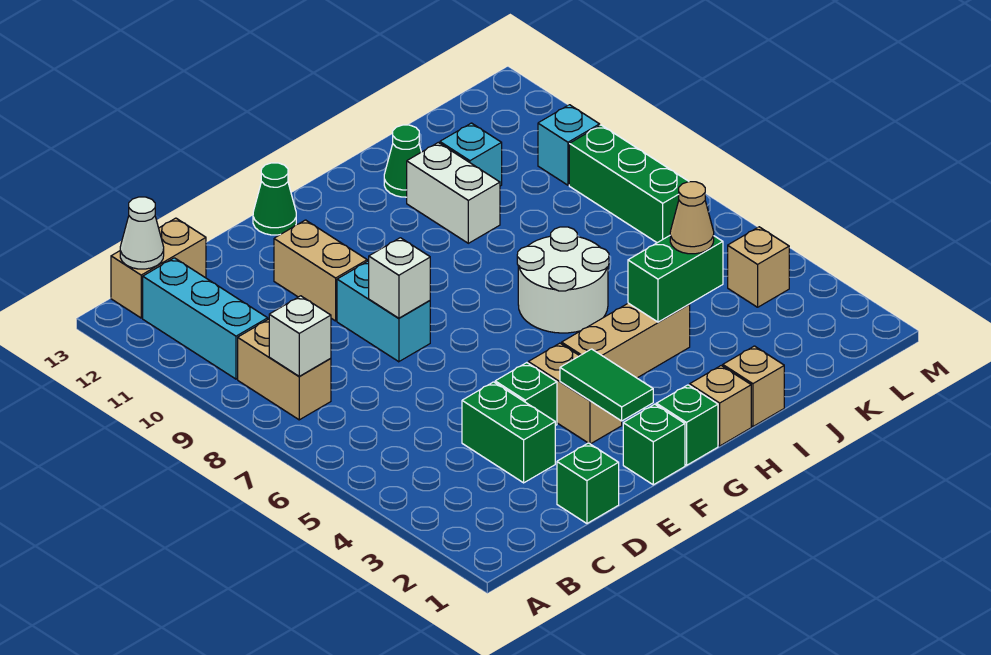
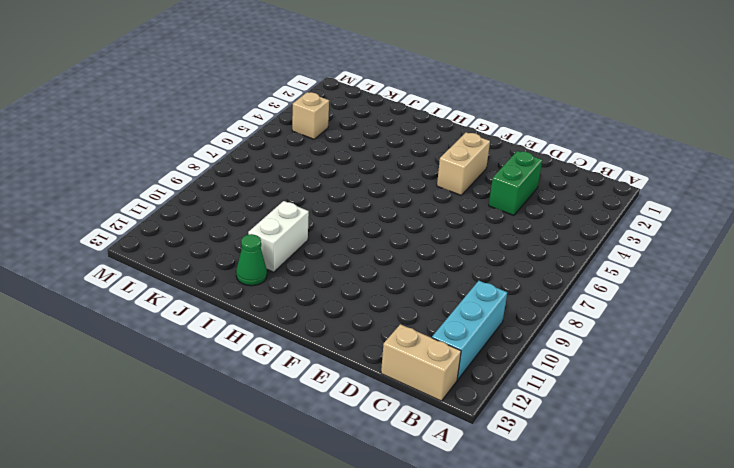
none -> tan 1x2 brick [238,319,331,420]
none -> green 1x1 brick [557,443,619,523]
none -> green 1x1 brick [495,363,557,426]

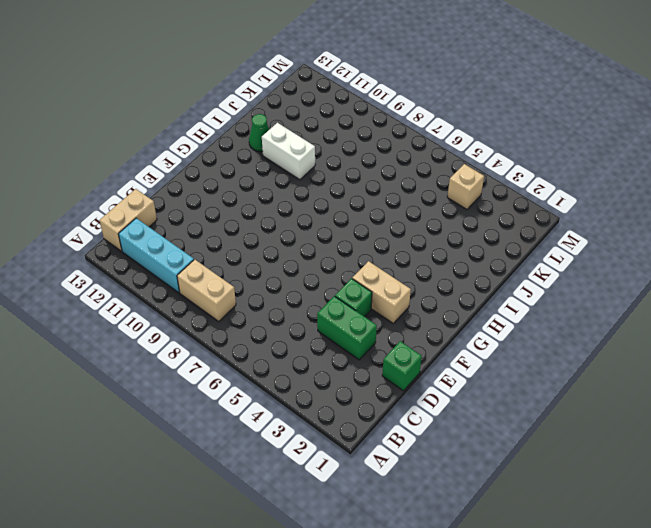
none -> cyan 1x2 brick [337,261,430,362]
none -> tan 1x2 brick [274,220,367,321]
none -> green 1x1 brick [623,404,685,485]

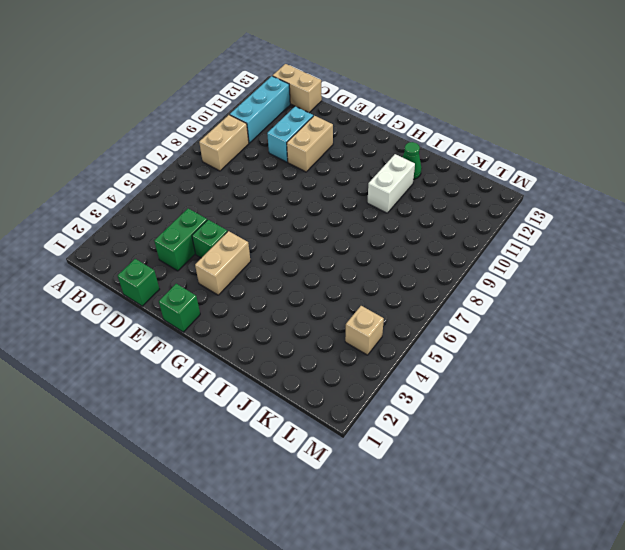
cyan 1x2 brick [267,106,313,162] -> cyan 1x2 brick moved to [337,261,430,362]
none -> green 1x1 cone [253,163,296,235]
none -> green 1x1 brick [656,385,718,465]
none -> tan 1x3 brick [562,303,690,378]

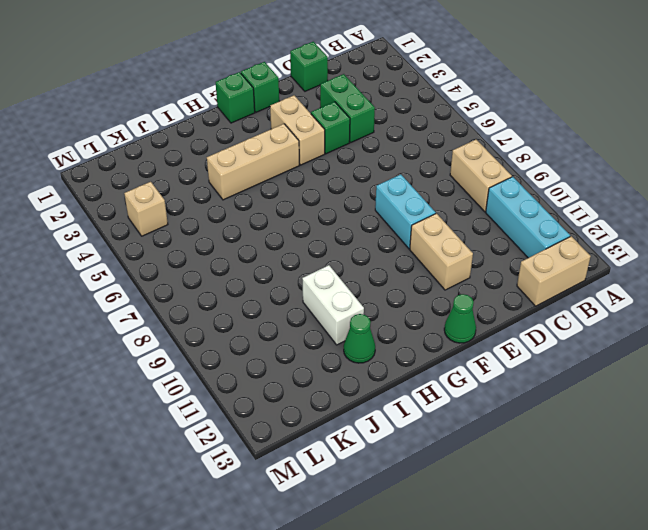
none -> tan 1x1 brick [690,366,751,446]
none -> white 2x2 round brick [517,227,609,333]
none -> tan 1x1 brick [723,346,784,427]

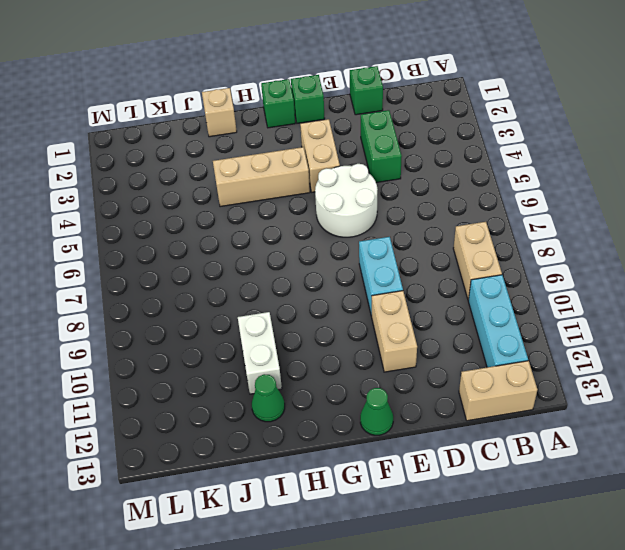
white 2x2 round brick [315,164,378,237] -> white 2x2 round brick moved to [517,227,609,333]
none -> green 1x1 brick [495,363,557,426]
none -> tan 1x1 brick [690,366,751,446]
none -> cyan 1x1 brick [440,123,502,186]

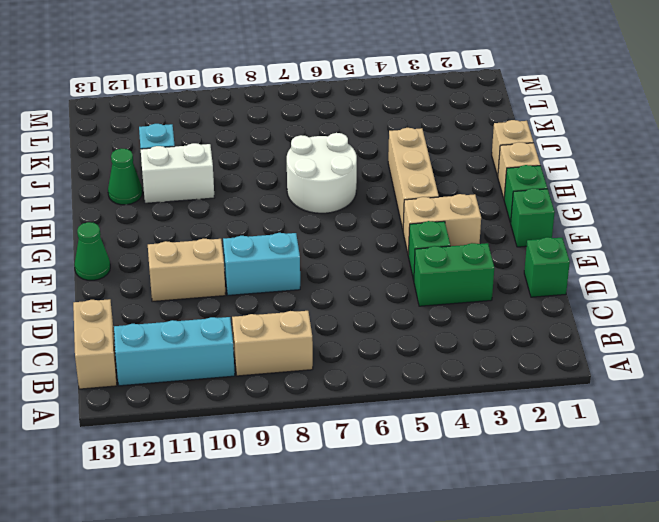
none -> tan 1x1 brick [728,227,789,307]
none -> green 1x3 brick [569,125,689,243]
none -> cyan 1x1 brick [538,105,600,185]

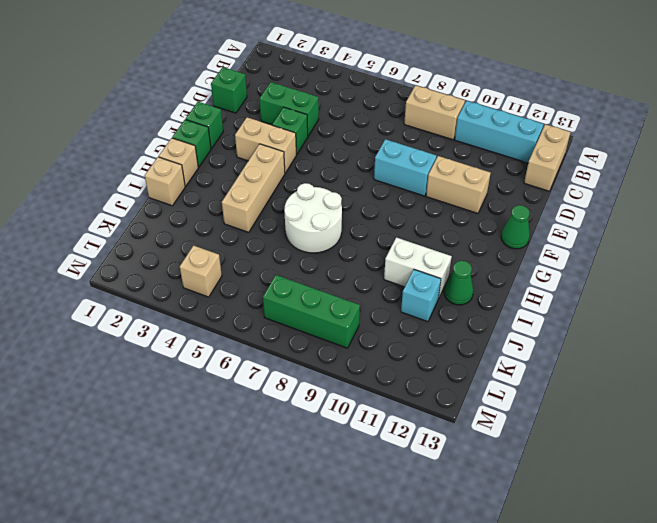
none -> cyan 1x1 brick [538,105,600,185]
none -> white 1x1 brick [269,296,331,376]
none -> white 1x1 cone [120,197,164,269]

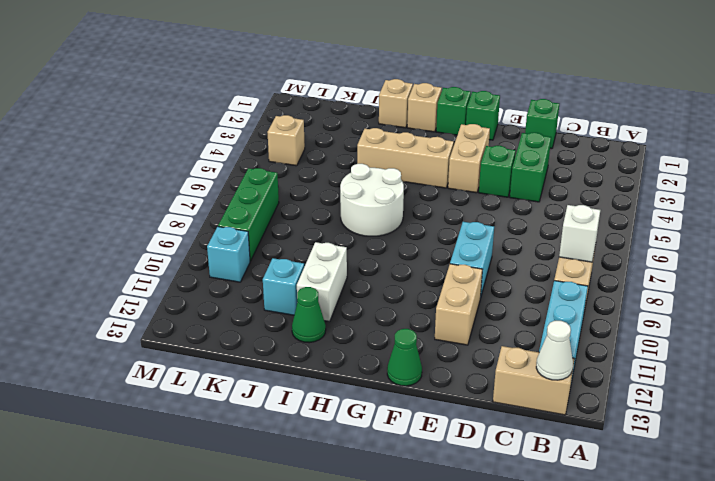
none -> white 1x1 brick [369,238,430,318]
none -> green 1x2 tile [560,349,653,421]
none -> green 1x2 brick [628,236,723,322]

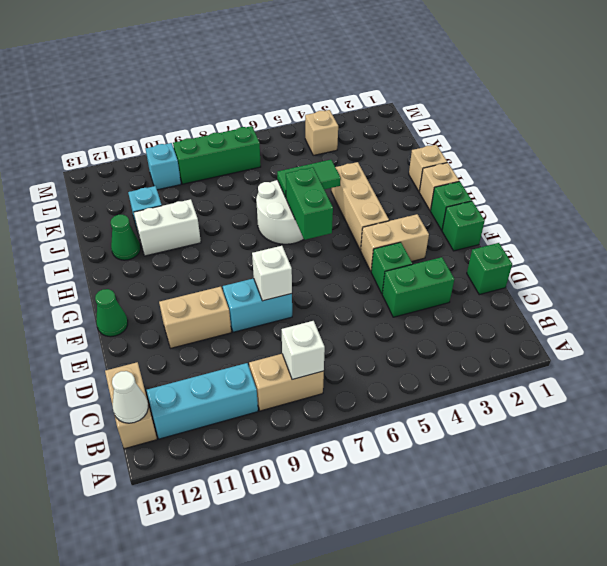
green 1x2 brick [286,167,333,240] -> green 1x2 brick moved to [628,236,723,322]
green 1x2 tile [277,160,341,197] -> green 1x2 tile moved to [560,349,653,421]
none -> tan 1x1 cone [670,182,714,254]

